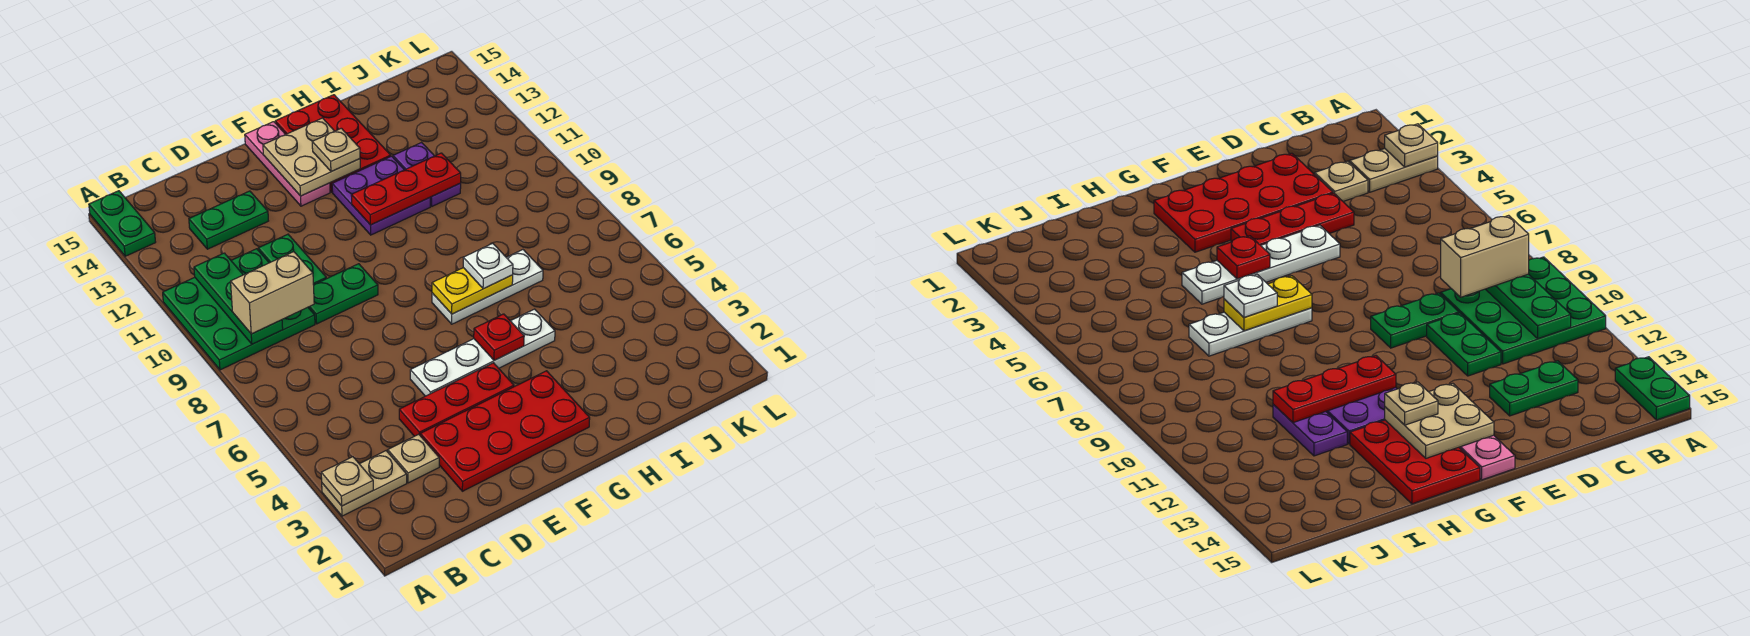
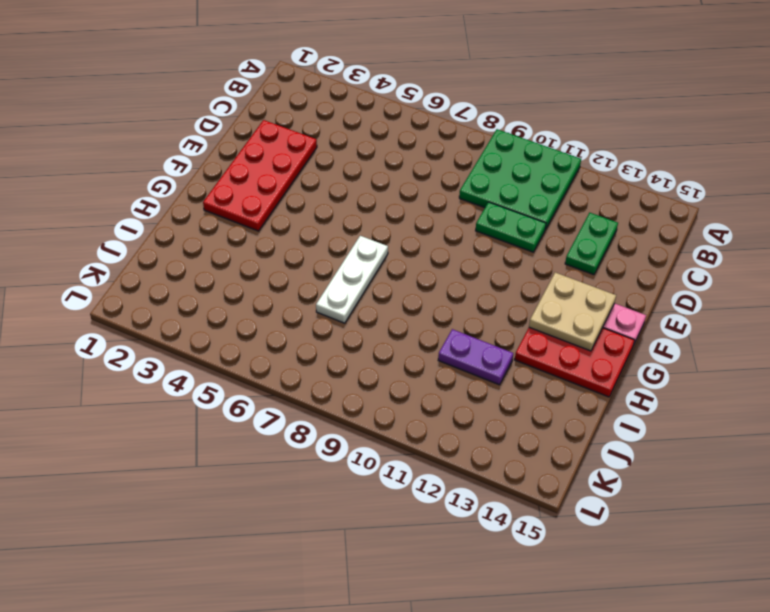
none -> tan 1x2 plate [322,451,407,516]
none -> green 1x2 plate [89,191,156,256]
none -> tan 1x1 plate [388,434,439,483]

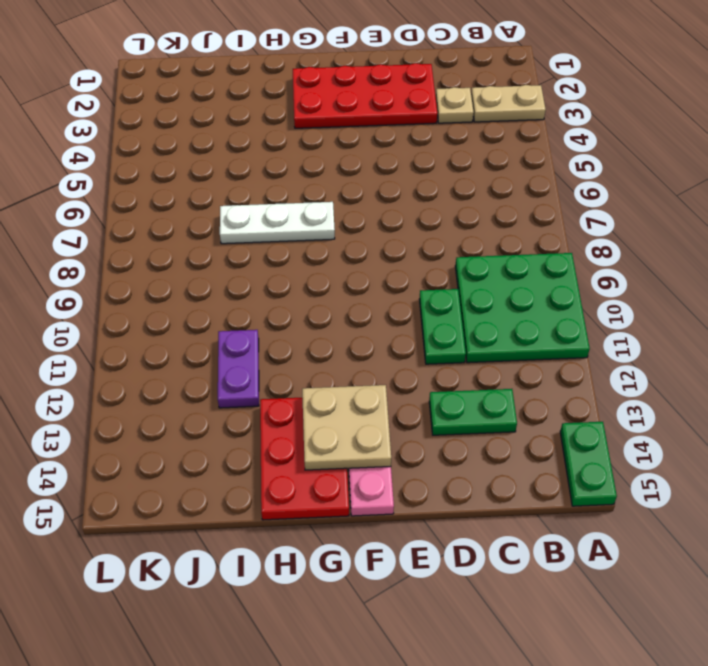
none -> red 1x3 plate [399,363,514,436]
none -> green 1x2 plate [308,264,378,324]
none -> white 1x4 plate [410,309,555,396]

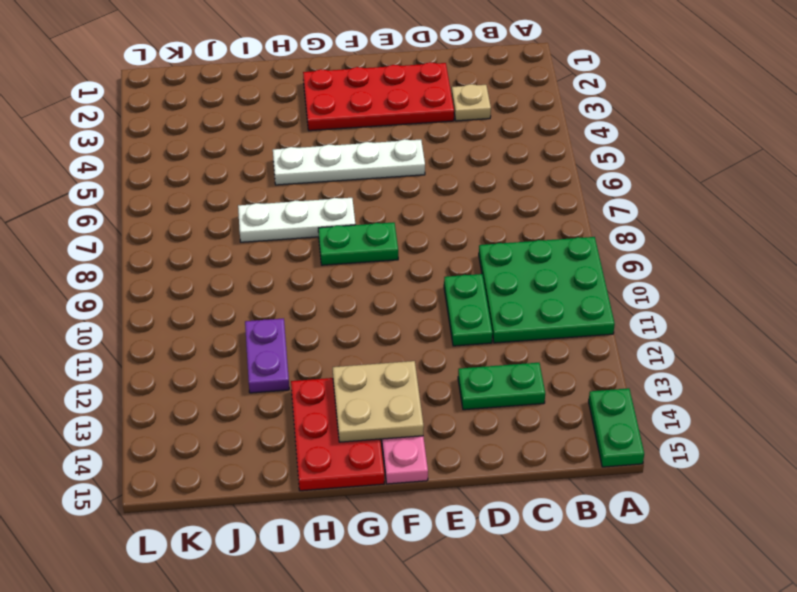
green 1x2 plate [318,222,398,265] -> green 1x2 plate moved to [308,264,378,324]
none -> tan 1x2 plate [322,451,407,516]
none -> red 1x3 plate [399,363,514,436]
none -> purple 2x2 plate [332,156,430,235]

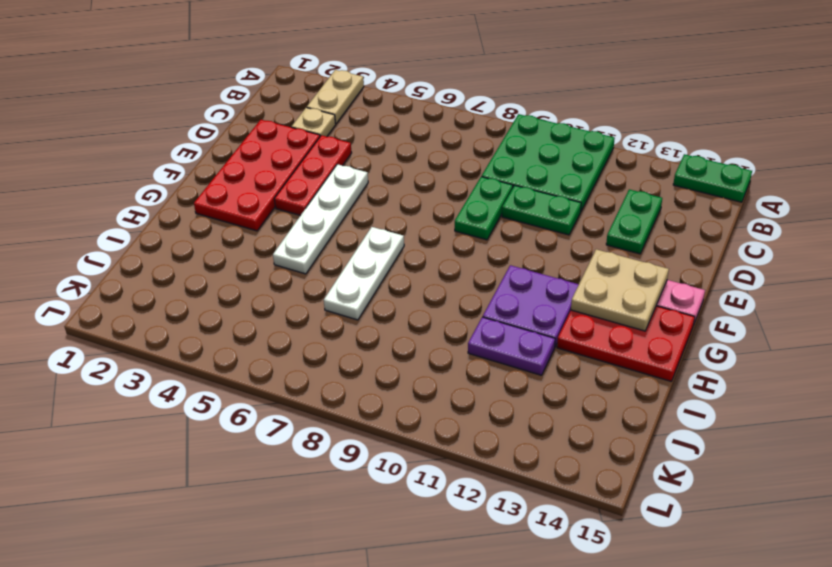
none -> tan 1x1 plate [321,457,373,506]
none -> green 1x3 plate [194,253,283,344]
none -> red 1x1 plate [474,314,524,360]

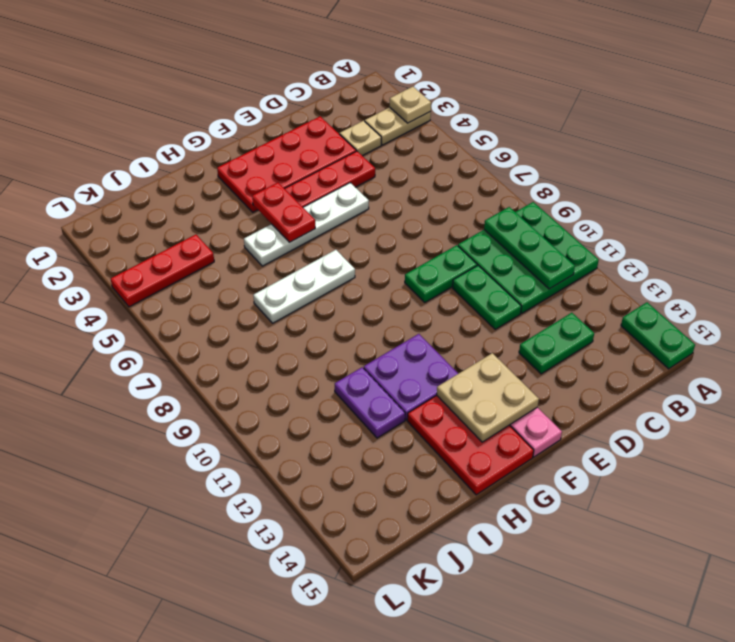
red 1x2 plate [252,183,315,242] -> red 1x1 plate [474,314,524,360]
red 1x3 plate [111,235,214,307] -> red 1x3 plate moved to [351,153,461,225]
none -> yellow 1x2 plate [432,268,513,314]
none -> tan 1x2 brick [231,252,314,334]
none -> tan 1x1 plate [312,128,360,172]

